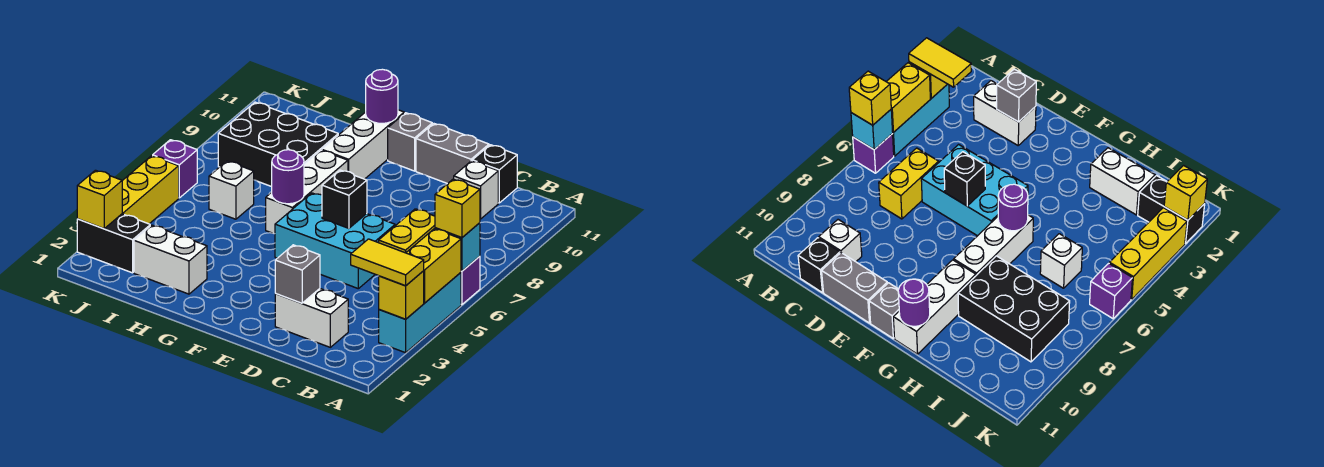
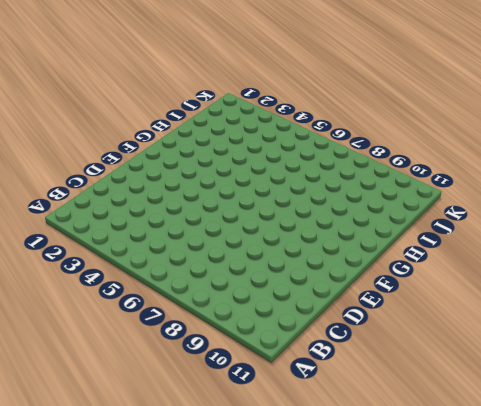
none -> cyan 1x3 brick [379,273,461,353]
none -> purple 1x1 brick [461,256,480,305]
none -> white 1x2 brick [275,289,348,347]

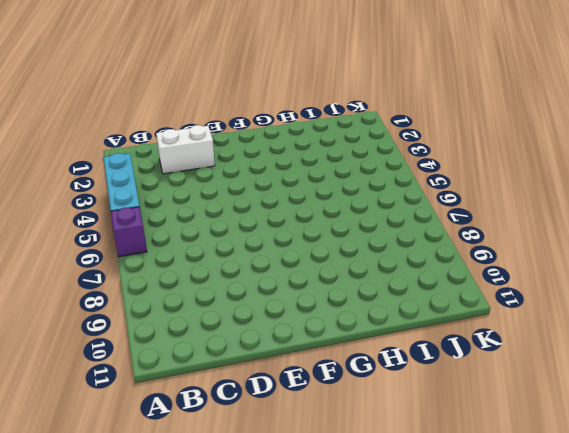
none -> yellow 1x2 brick [379,209,435,253]
none -> white 1x1 brick [454,161,498,219]
none -> black 1x1 brick [472,145,517,203]

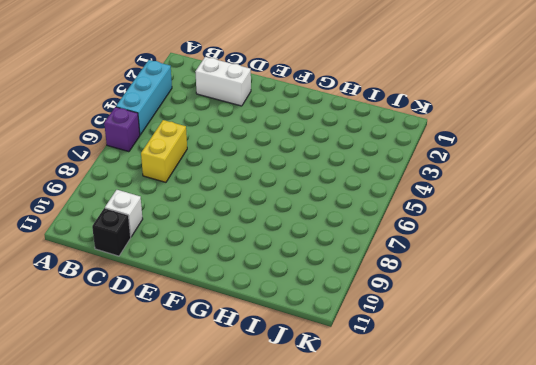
none -> cyan 2x3 brick [275,193,395,289]
none -> grey 1x2 brick [416,124,489,184]
none -> grey 1x1 brick [388,113,432,171]

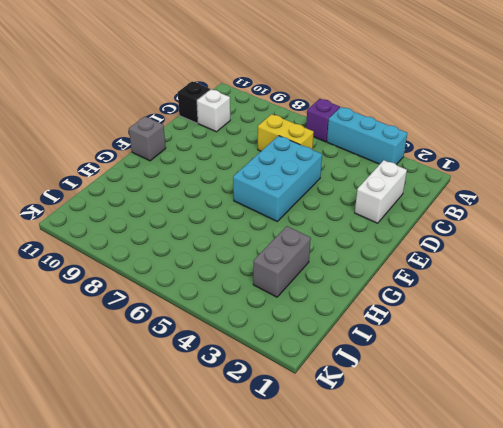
grey 1x2 brick [253,226,311,297] -> grey 1x2 brick moved to [416,124,489,184]
none -> white 1x3 brick [266,150,348,234]
none -> white 1x3 brick [322,110,404,179]
none -> white 1x2 brick [134,225,207,294]

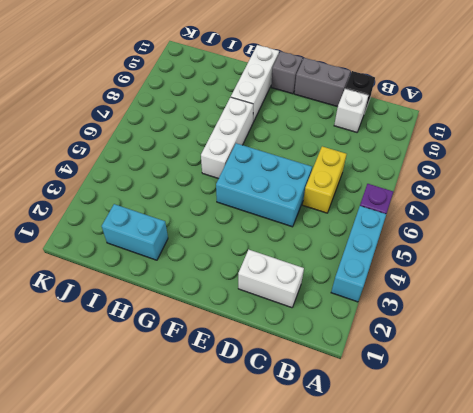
cyan 1x2 brick [102,204,168,260] -> white 1x2 brick [134,225,207,294]
none -> black 2x3 brick [218,102,338,187]
none -> white 1x1 brick [209,161,254,219]
none -> black 1x2 brick [77,214,150,273]

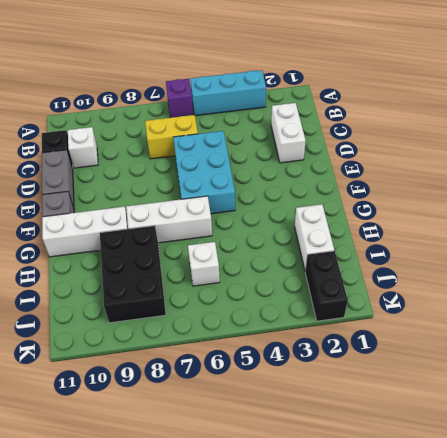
none -> yellow 1x3 brick [122,156,179,224]
none -> purple 1x1 brick [153,140,197,198]
none -> yellow 1x1 brick [379,271,424,319]

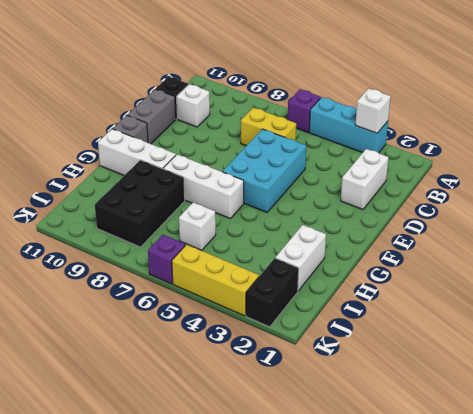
white 1x1 brick [356,88,391,133] -> yellow 1x1 brick [379,271,424,319]
none -> yellow 1x2 brick [406,229,461,303]
none -> cyan 1x1 brick [435,223,480,271]
none -> grey 1x1 brick [275,245,320,303]

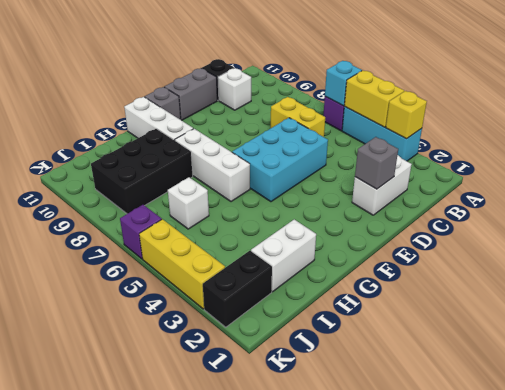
none -> black 1x1 brick [322,170,367,228]
none -> purple 1x1 round brick [272,150,304,204]
none -> purple 1x1 round brick [366,69,398,123]

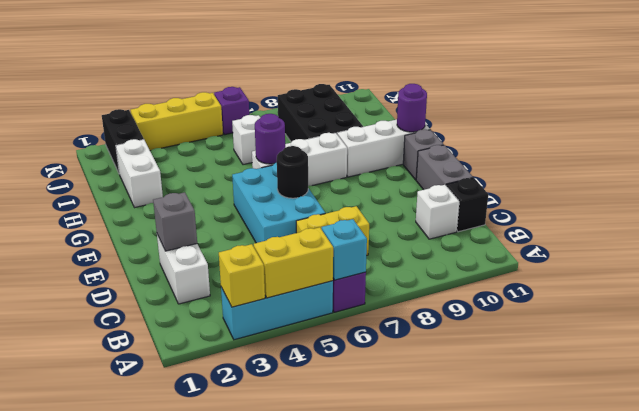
black 1x1 round brick [277,146,308,198] -> black 1x1 brick [322,170,367,228]
none -> yellow 1x1 brick [77,170,122,229]
none -> yellow 1x2 tile [351,239,424,286]
none -> yellow 1x1 brick [435,179,480,238]

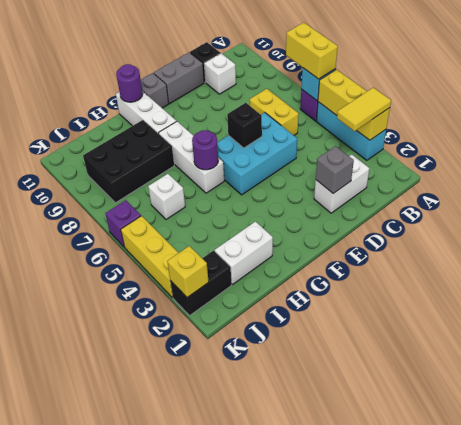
yellow 1x2 brick [286,22,338,79] -> yellow 1x1 brick [435,179,480,238]

